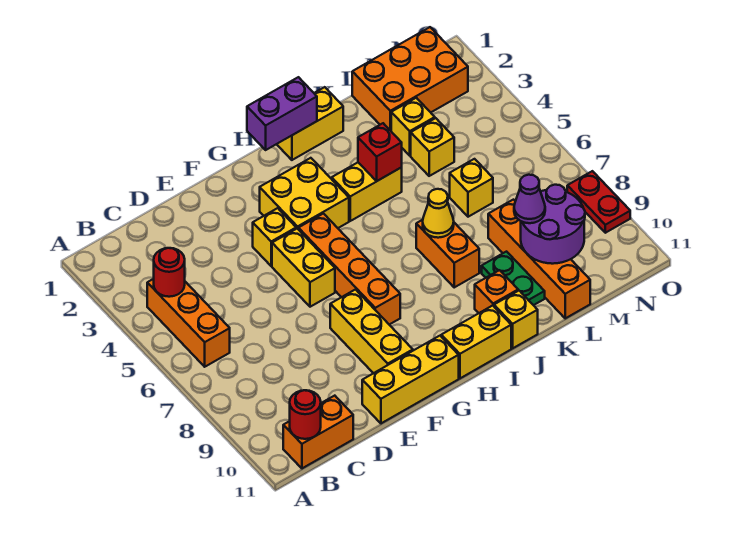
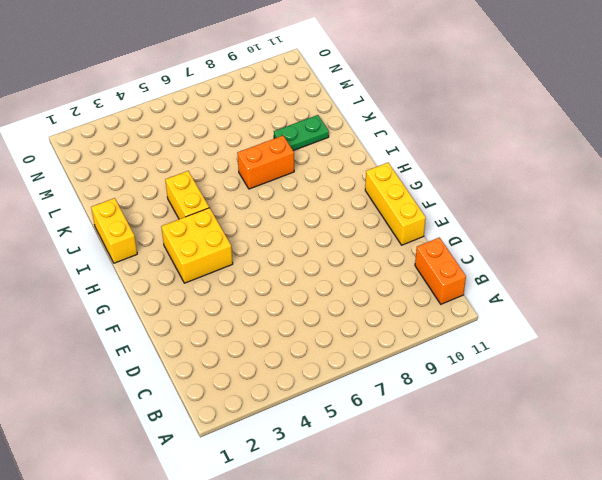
none -> orange 1x3 brick [147,279,230,367]
none -> yellow 1x1 brick [253,208,296,266]
none -> yellow 1x2 brick [272,229,335,307]

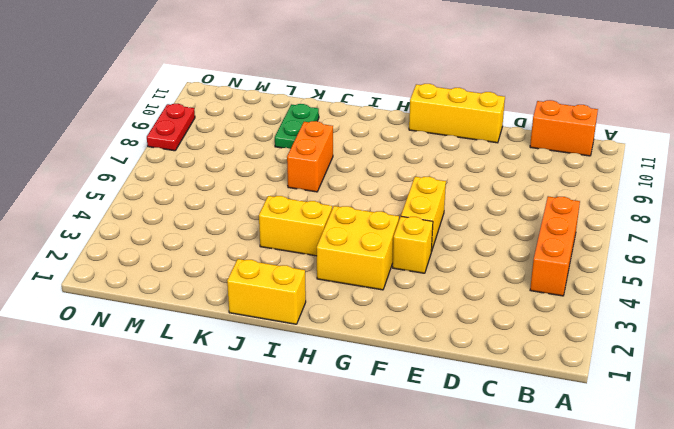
none -> yellow 1x3 brick [330,290,413,373]
none -> orange 1x4 brick [298,214,400,325]
none -> yellow 1x2 brick [441,306,511,378]

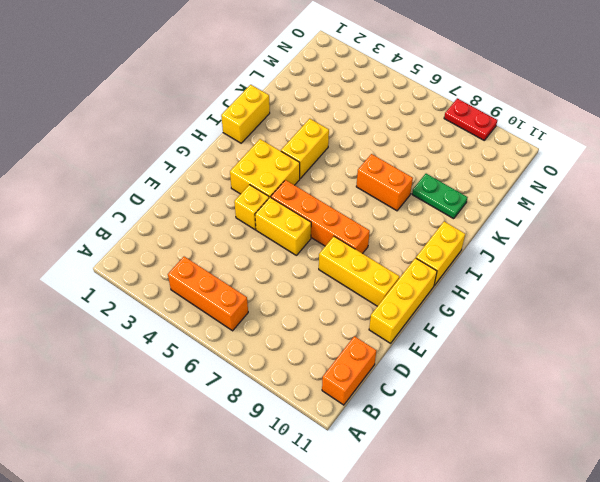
none -> orange 1x1 brick [475,270,518,313]
none -> yellow 1x1 brick [494,291,538,348]
none -> orange 2x3 brick [352,27,468,131]

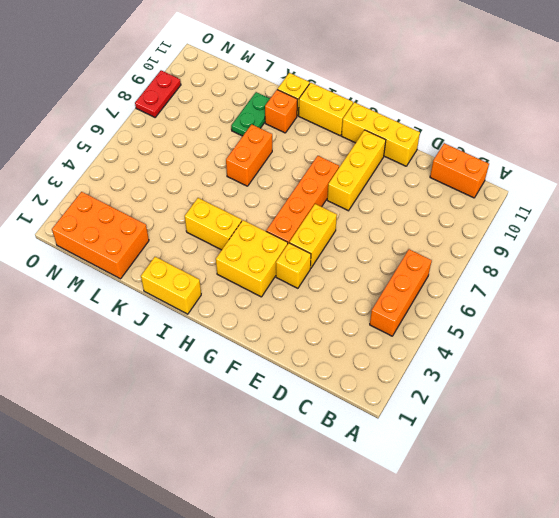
none -> yellow 1x1 brick [391,98,435,156]
none -> yellow 1x1 brick [411,118,454,176]
none -> yellow 1x1 brick [450,159,493,217]

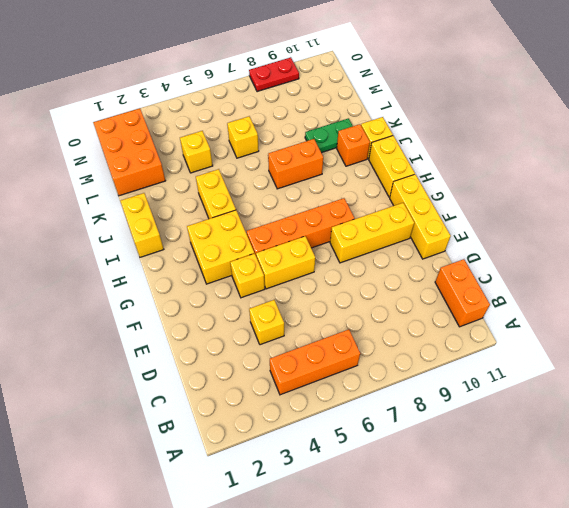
yellow 1x1 brick [249,300,284,345] -> yellow 1x1 brick moved to [391,98,435,156]
none -> orange 1x4 brick [488,200,590,318]
none -> red 1x1 round brick [154,248,185,297]
none -> red 1x1 round brick [290,390,321,439]

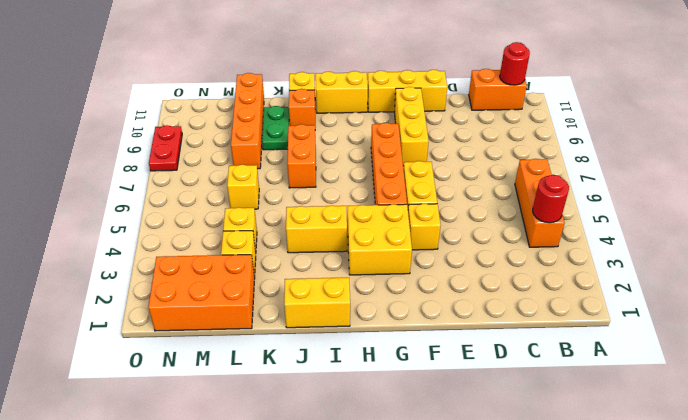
none -> purple 1x2 brick [247,77,317,150]
none -> red 1x1 brick [358,123,402,181]
none -> yellow 1x1 cone [423,189,454,238]

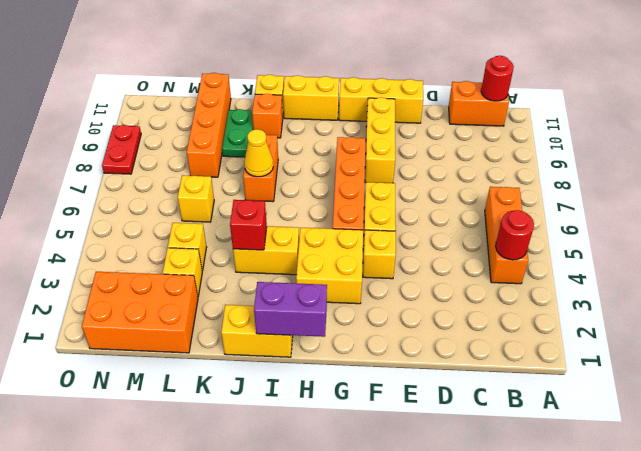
none -> purple 2x2 round brick [521,185,585,264]
none -> purple 1x1 cone [514,175,545,223]

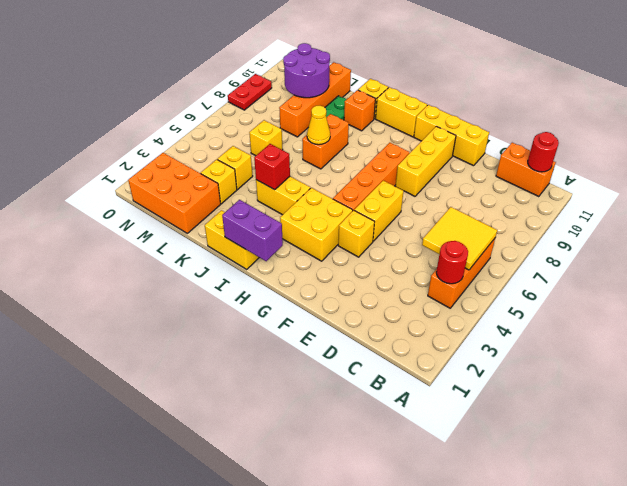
yellow 2x2 tile [422,207,497,270] -> none
none -> purple 1x1 cone [514,175,545,223]

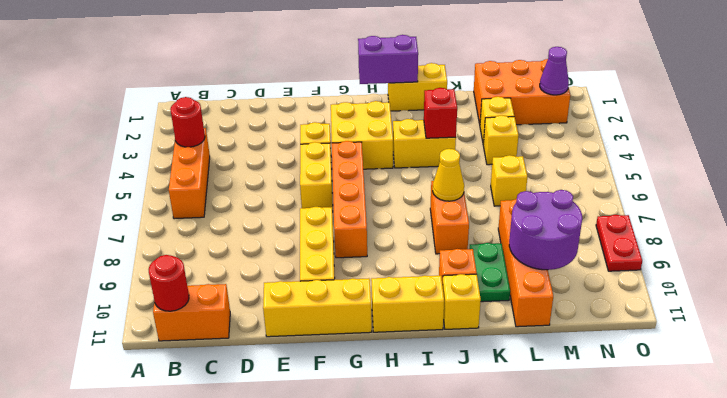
purple 1x1 cone [540,47,569,95] -> purple 1x1 cone moved to [514,175,545,223]

